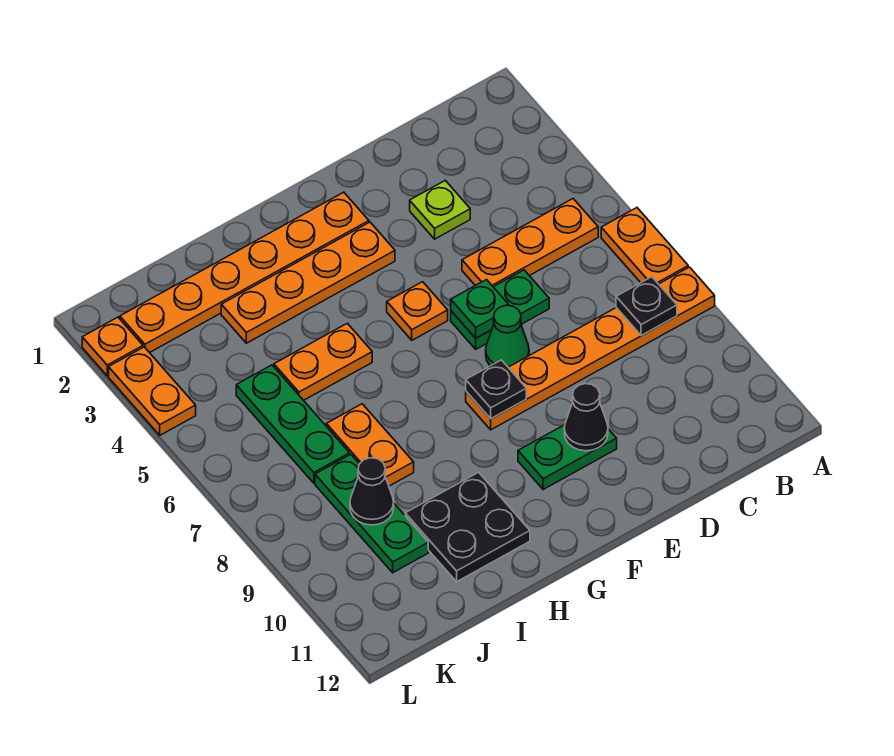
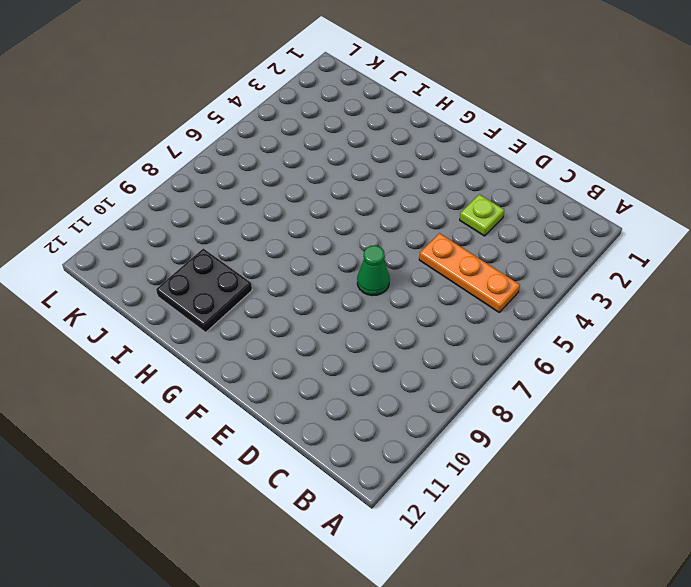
none -> orange 1x2 plate [601,208,688,284]
none -> orange 1x6 plate [466,267,715,430]
none -> green 1x2 plate [451,270,549,349]

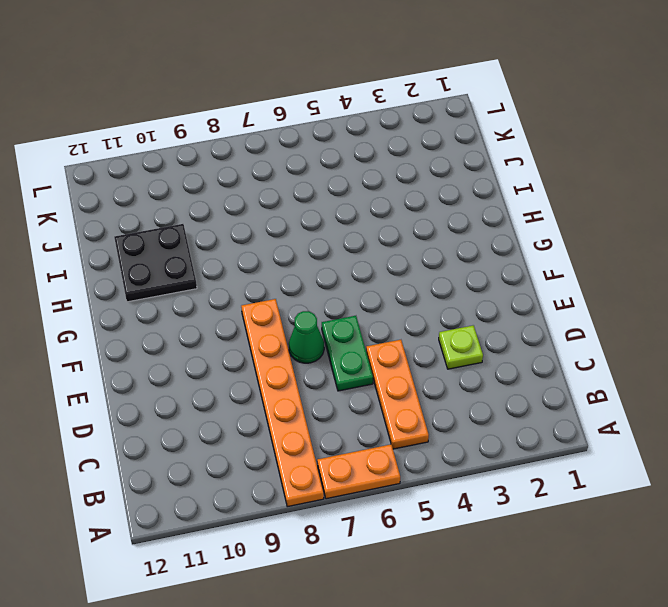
none -> green 1x2 plate [518,425,617,490]
none -> orange 1x6 plate [120,192,369,353]
none -> orange 1x4 plate [221,222,395,343]

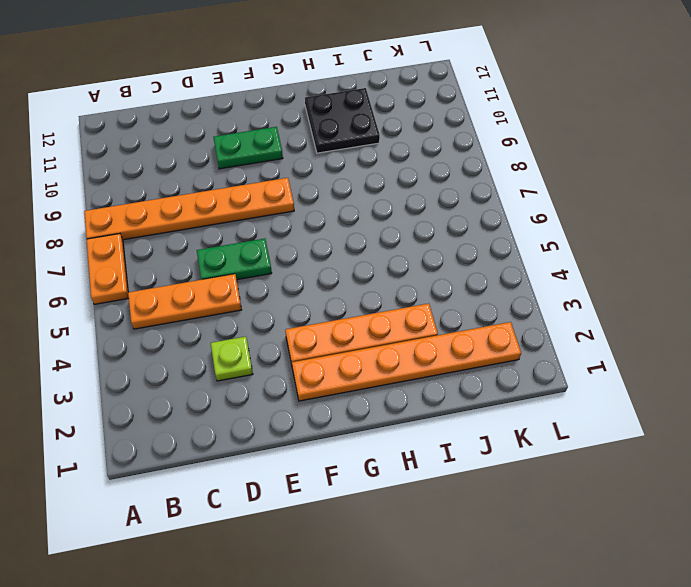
none -> green 1x1 cone [486,305,529,367]
none -> orange 1x1 plate [387,282,448,340]
none -> orange 1x2 plate [274,323,372,400]

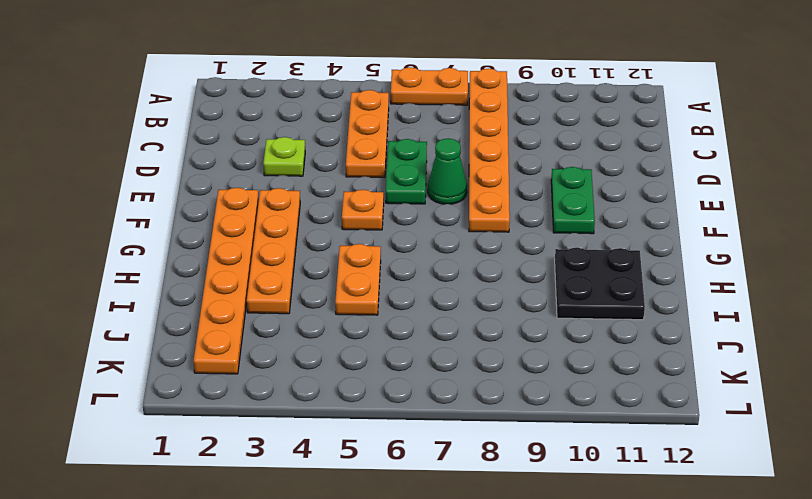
none -> orange 1x2 plate [326,404,414,486]
none -> green 1x3 plate [236,365,350,483]
none -> green 1x3 plate [315,454,428,573]

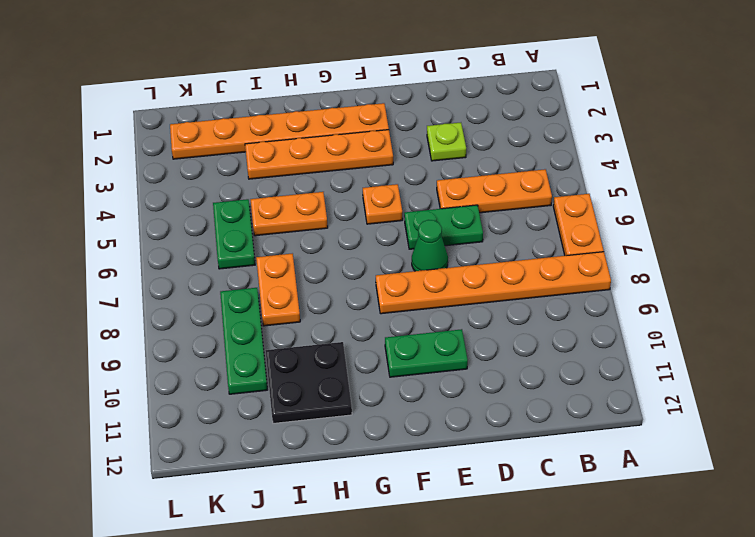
green 1x2 plate [213,199,255,269] -> green 1x3 plate [236,365,350,483]
none -> orange 1x1 plate [82,317,143,376]
none -> orange 1x2 plate [109,347,196,435]
none -> black 1x1 plate [616,277,677,336]

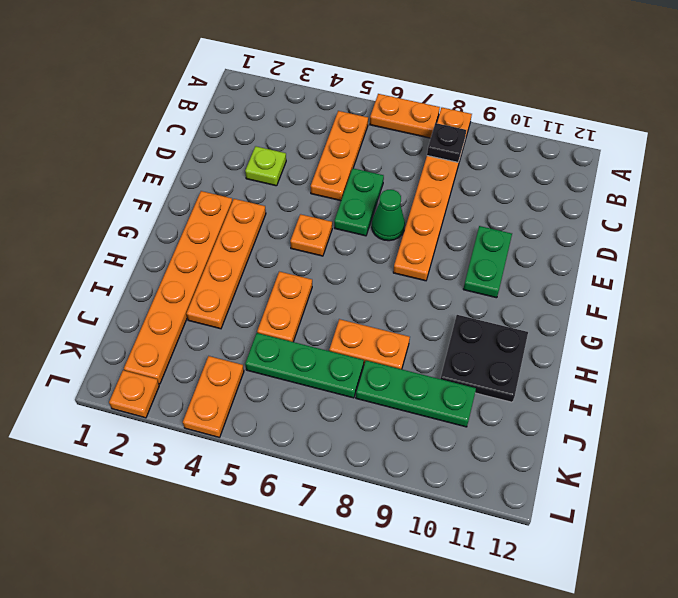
orange 1x2 plate [183,356,244,438] -> orange 1x2 plate turned to [109,347,196,435]
none -> green 1x1 plate [451,280,510,338]
none -> black 1x1 cone [564,384,608,451]
none -> black 1x1 plate [466,360,526,419]

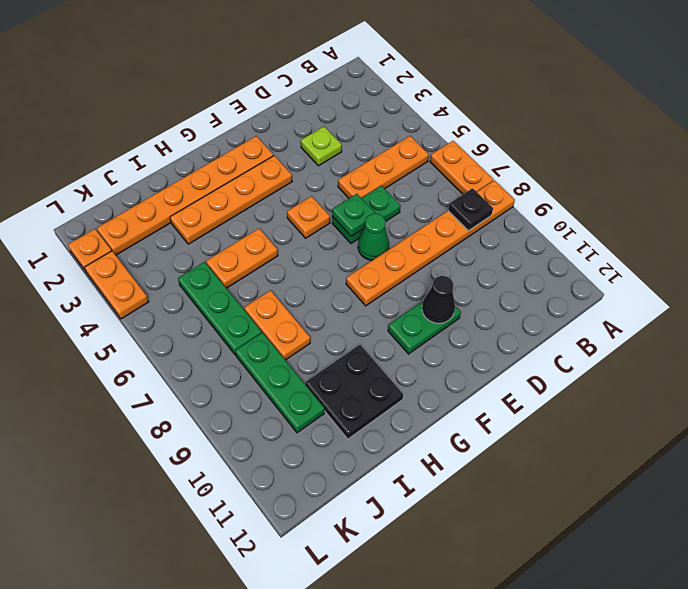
none -> black 1x1 plate [466,360,526,419]
none -> black 1x1 cone [350,458,394,525]

